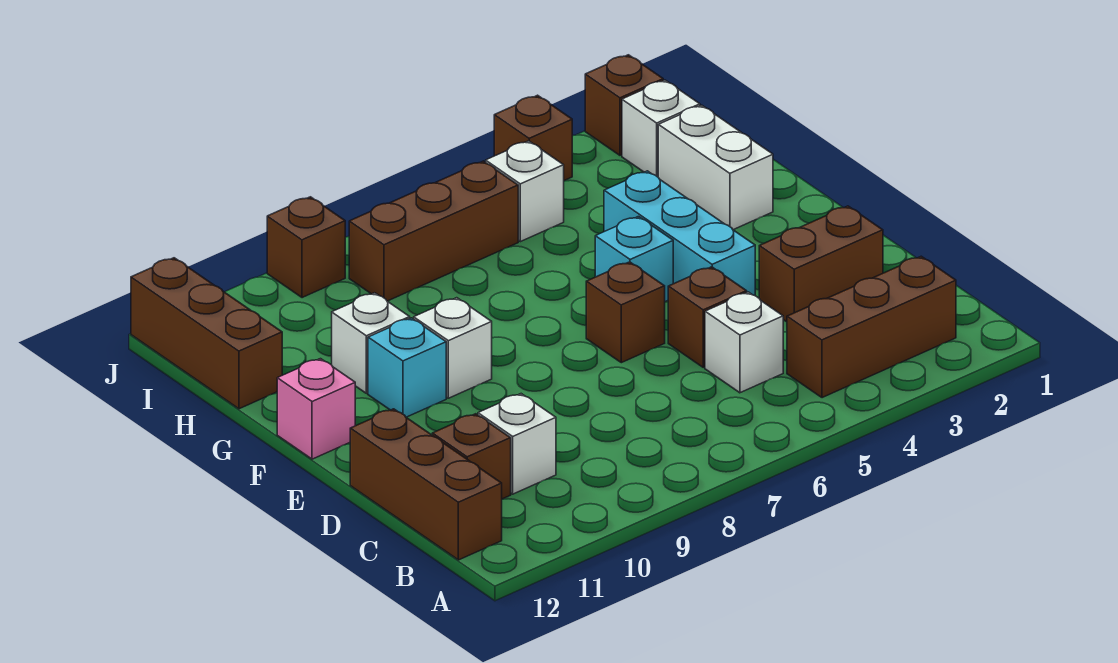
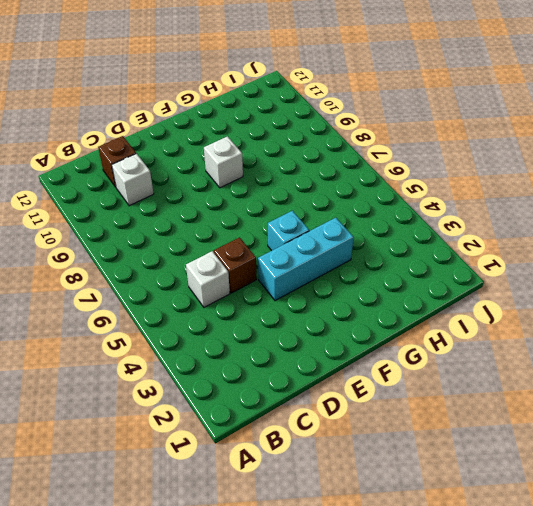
none -> brown 1x3 brick [787,256,956,398]
none -> brown 1x3 brick [350,409,502,560]
none -> brown 1x2 brick [759,206,883,322]

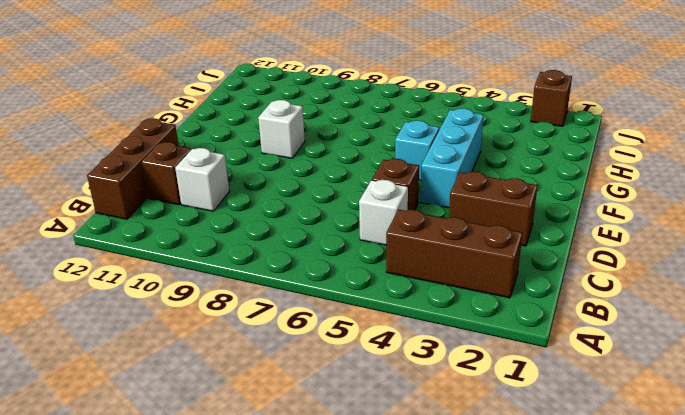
none -> brown 1x1 brick [586,262,665,363]
none -> cyan 1x1 brick [368,318,446,417]
none -> pink 1x1 brick [277,359,355,459]

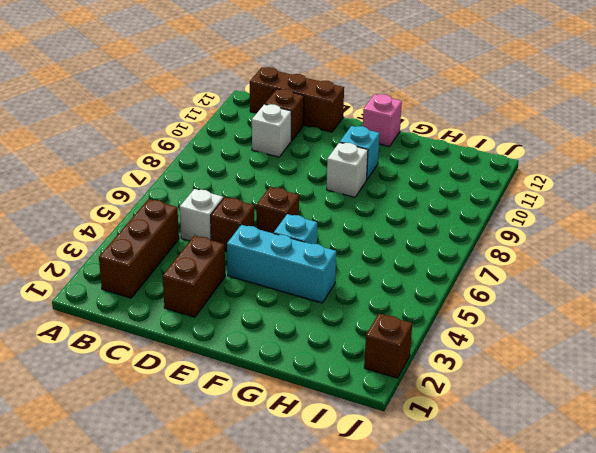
none -> white 1x2 brick [658,105,773,230]
none -> white 1x1 brick [332,293,410,393]
none -> brown 1x3 brick [131,258,282,409]

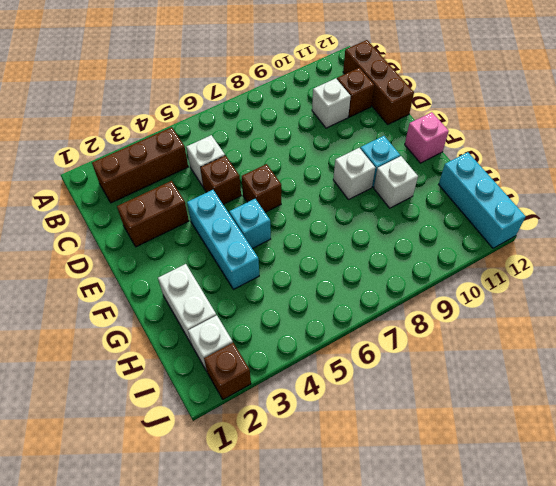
cyan 1x3 brick [439,152,526,248] -> brown 1x3 brick [131,258,282,409]
none -> white 1x1 brick [486,141,564,242]
none -> brown 1x3 brick [349,161,518,301]
none -> brown 1x1 brick [494,95,572,181]

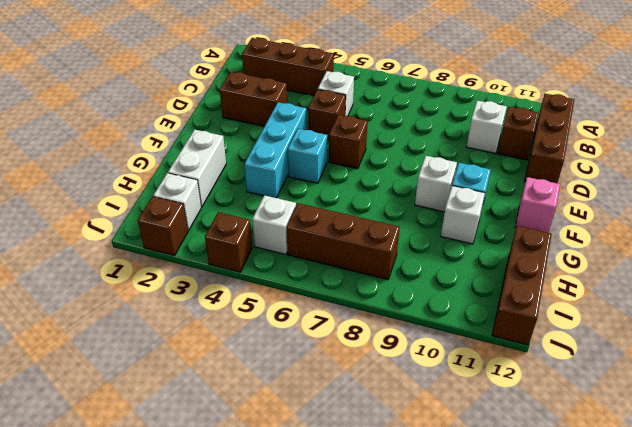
none -> brown 1x1 brick [267,197,345,298]

